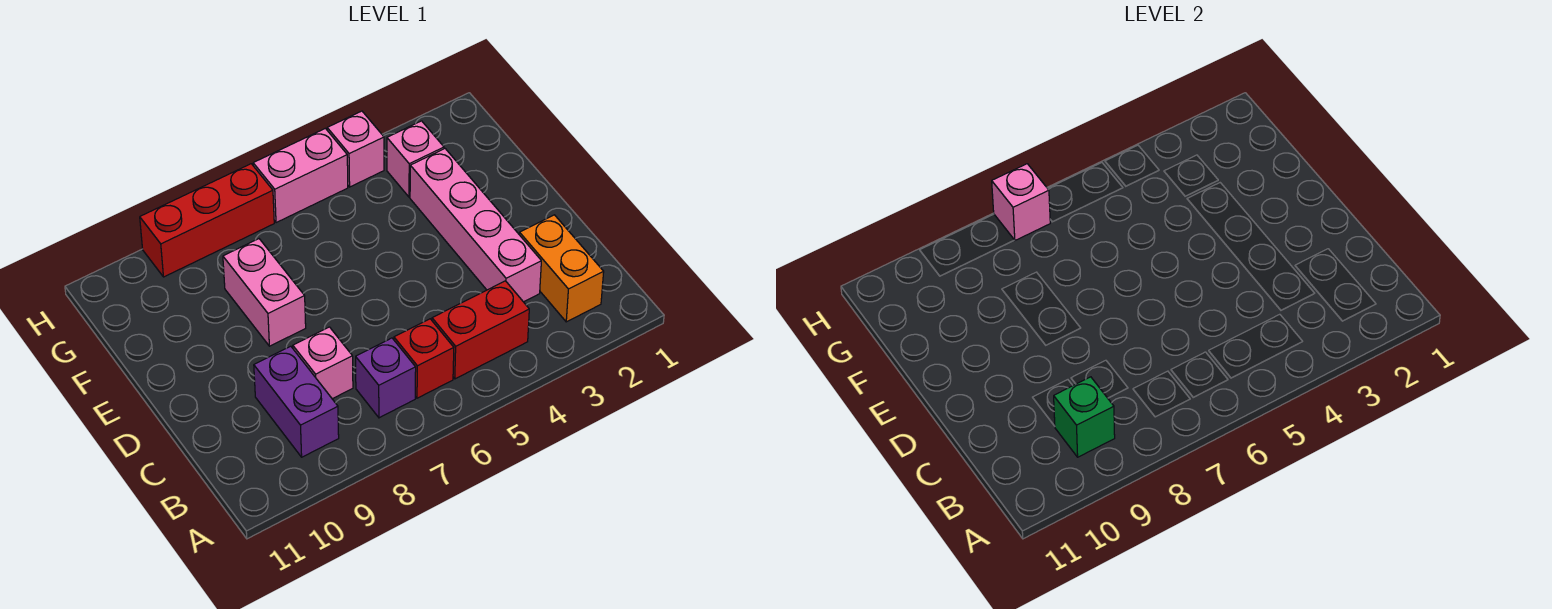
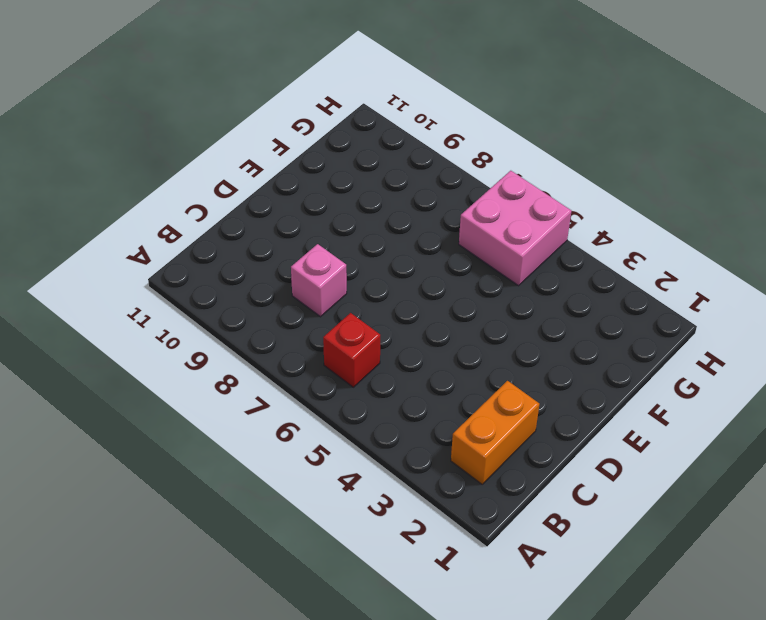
pink 2x2 brick [459,171,571,286] -> pink 1x2 brick [253,128,348,223]
none -> red 1x2 brick [432,281,529,379]
none -> purple 1x1 brick [356,338,416,418]
none -> purple 1x2 brick [254,346,339,457]

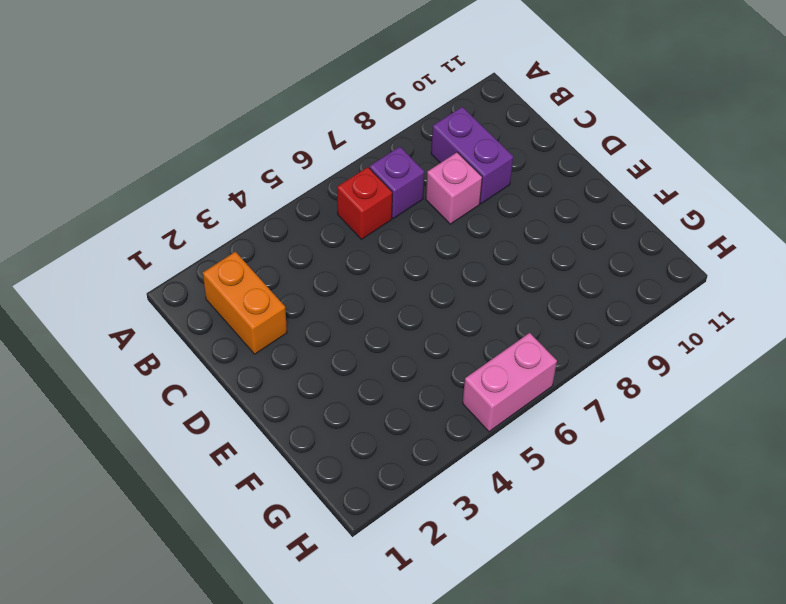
none -> red 1x2 brick [432,281,529,379]
none -> pink 1x4 brick [410,149,541,302]
none -> pink 1x2 brick [223,239,306,346]

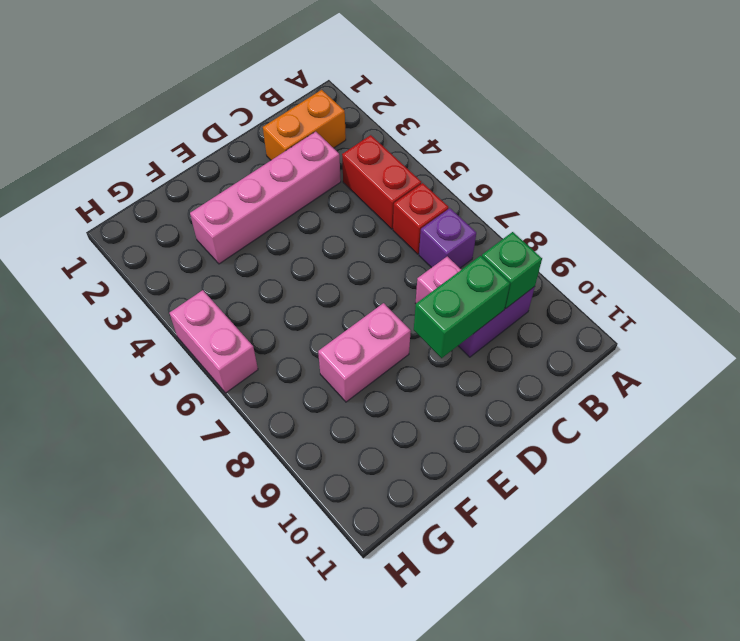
green 1x2 brick [414,256,510,358] -> none
none -> pink 1x1 brick [387,121,444,197]
none -> pink 1x1 brick [327,111,384,187]
none -> red 1x3 brick [140,164,274,277]

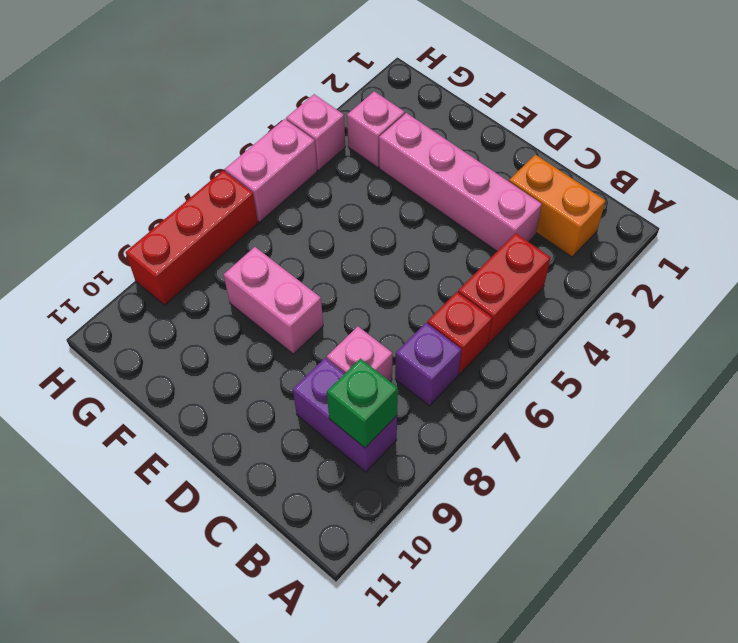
none -> pink 1x1 brick [992,164,1050,240]

